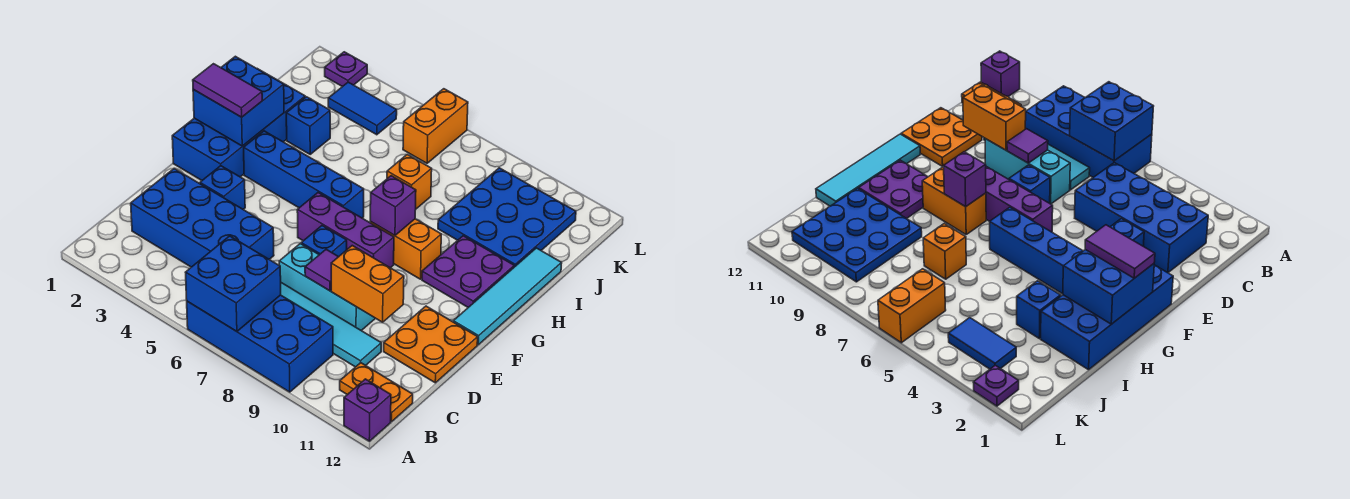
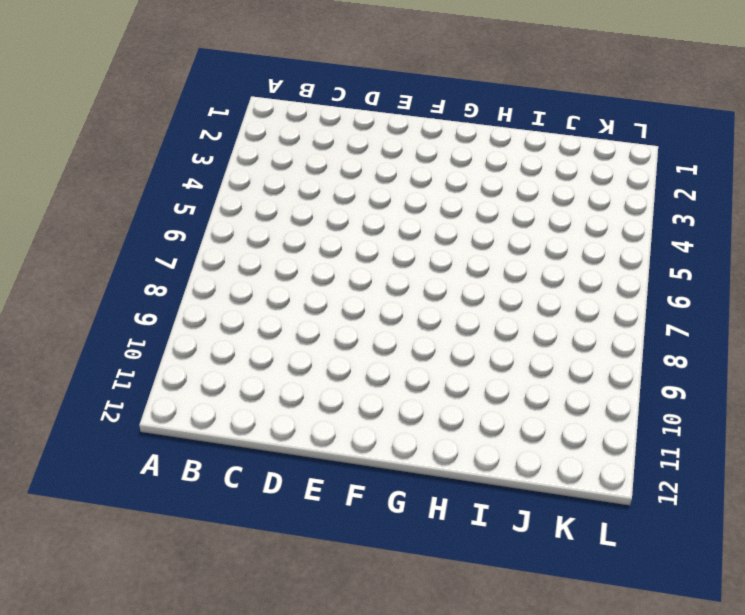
none -> blue 2x4 brick [187,295,333,392]
none -> purple 1x1 brick [344,379,391,441]
none -> orange 1x2 plate [340,363,413,422]

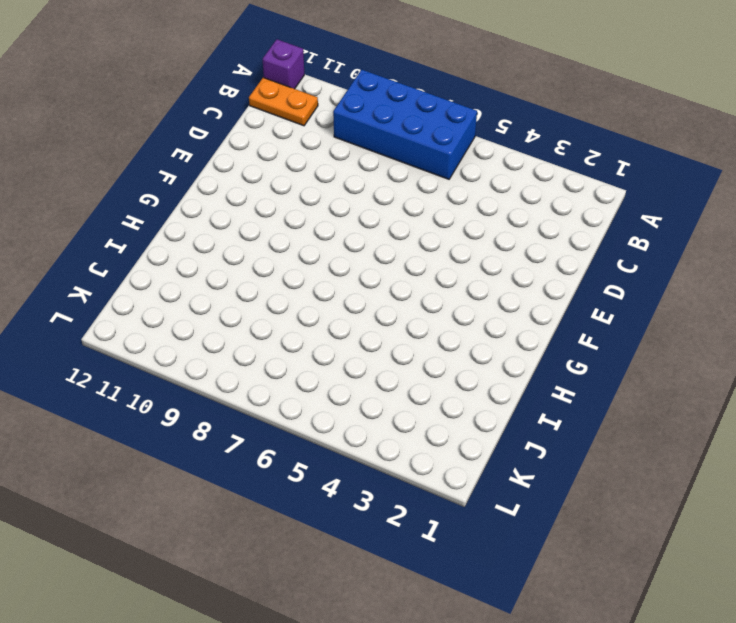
none -> blue 2x4 brick [131,169,274,267]
none -> cyan 1x4 tile [281,283,381,367]
none -> cyan 1x3 brick [279,244,375,331]

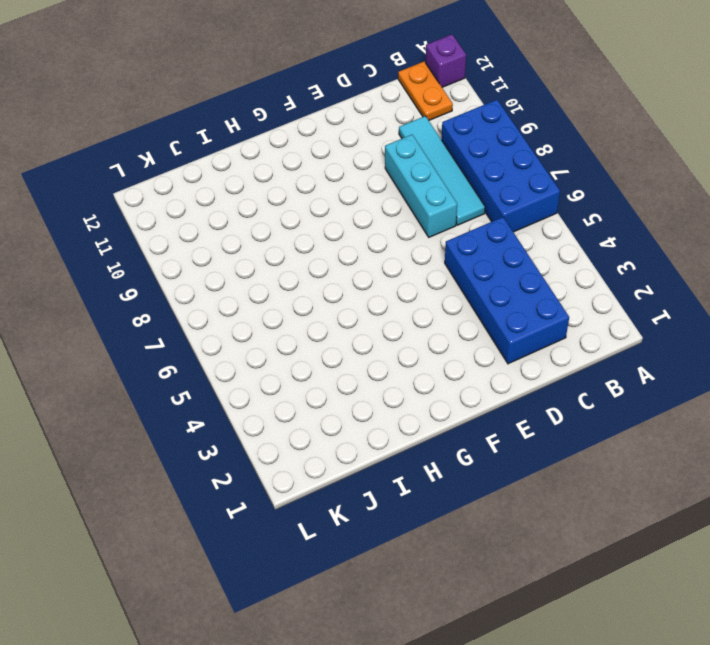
none -> orange 2x2 plate [384,306,478,383]
none -> blue 1x1 brick [200,166,245,209]
none -> blue 1x1 brick [301,226,347,257]

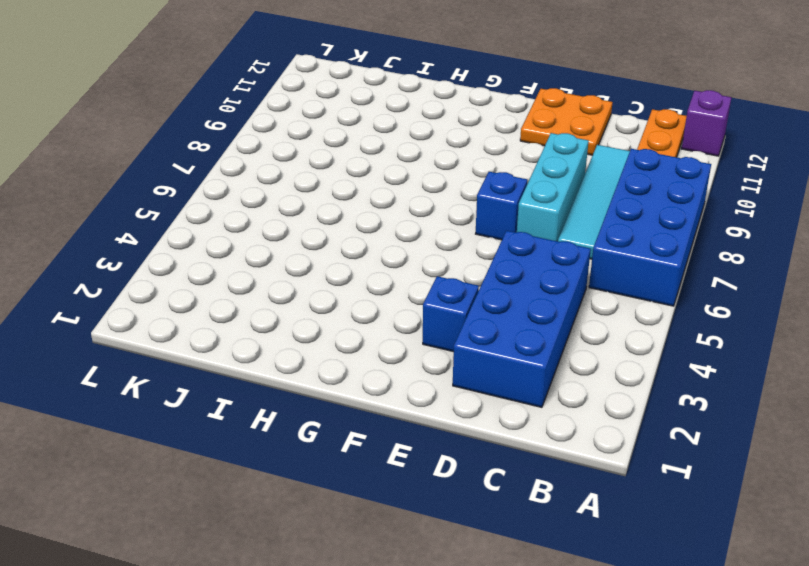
none -> blue 2x4 brick [172,70,305,180]
none -> purple 1x3 brick [297,193,394,268]
none -> cyan 1x4 tile [453,248,562,345]

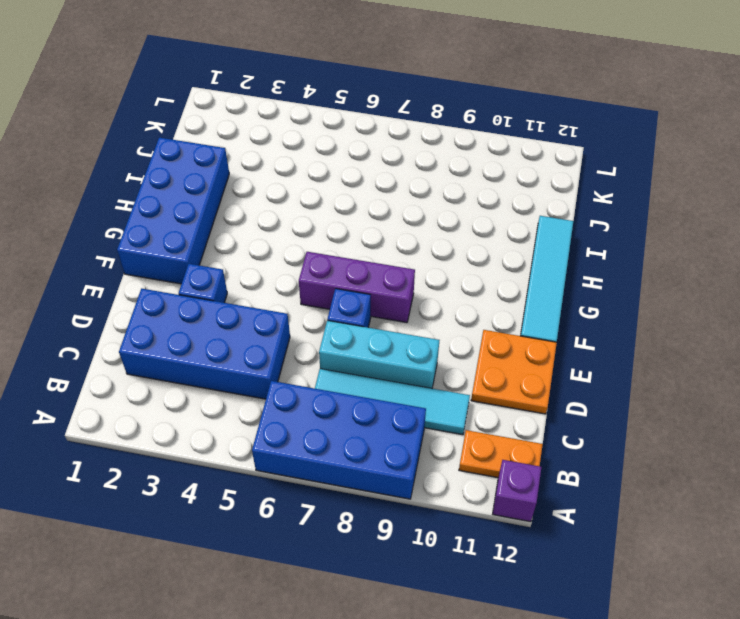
none -> blue 1x4 brick [244,131,364,218]
none -> orange 1x2 brick [370,219,441,279]
none -> purple 2x2 plate [422,236,514,307]

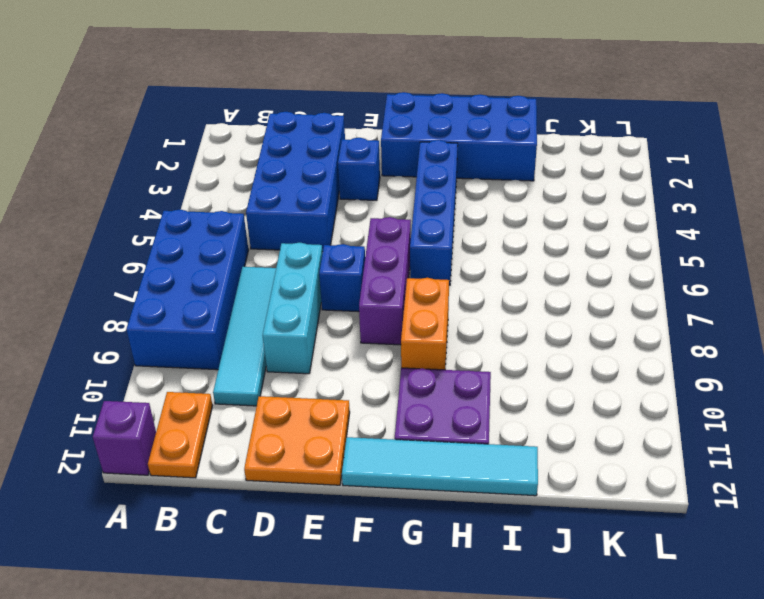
none -> blue 1x1 brick [286,97,330,154]
none -> orange 1x1 brick [387,155,432,209]
none -> blue 3x3 plate [438,168,576,267]

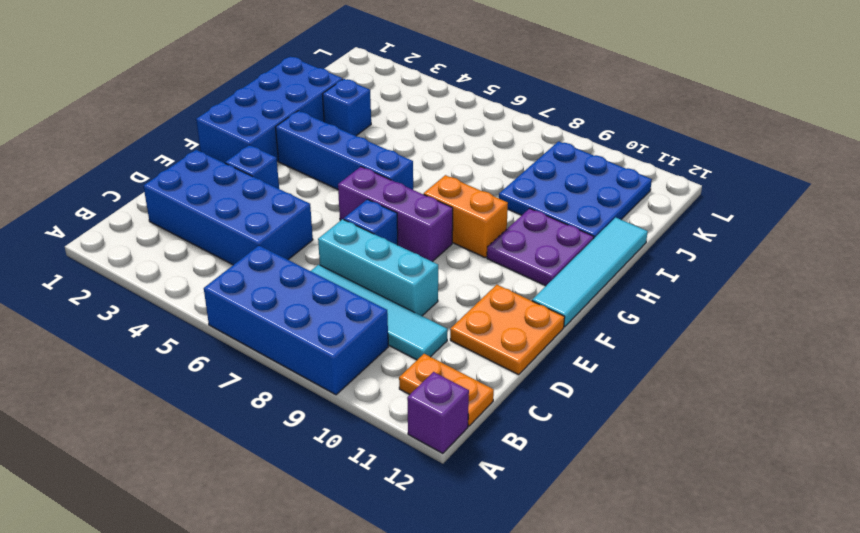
none -> orange 1x1 brick [387,155,432,209]
none -> blue 1x2 tile [328,82,397,135]
none -> orange 1x2 brick [403,89,468,163]

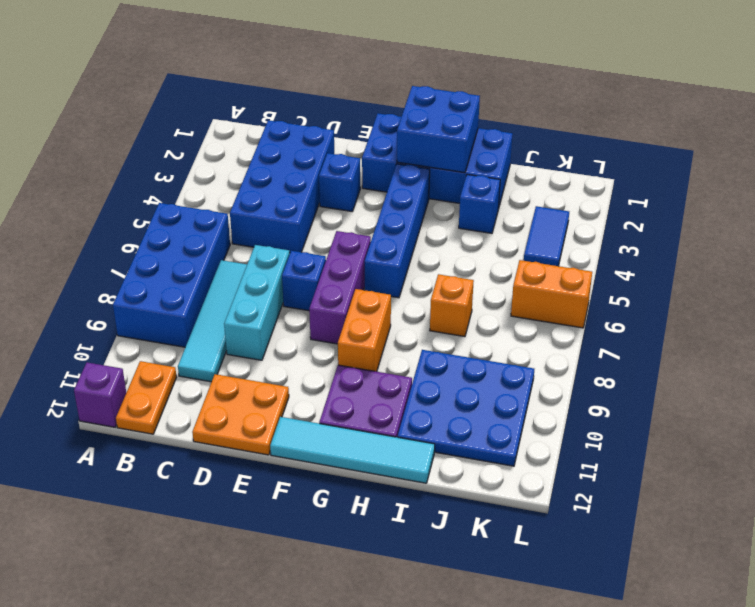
none -> purple 1x1 plate [325,52,367,87]
none -> blue 2x2 brick [185,236,281,331]
none -> purple 1x1 tile [305,250,338,291]

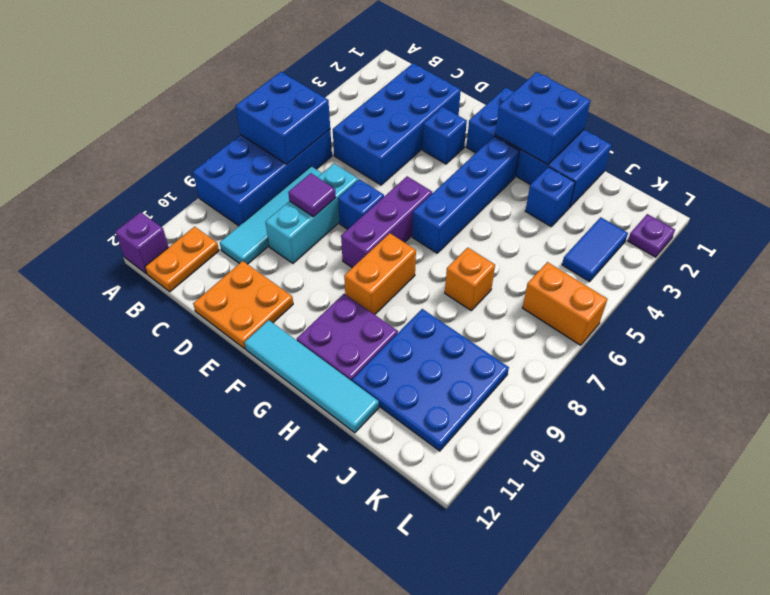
none -> orange 1x2 brick [331,246,404,322]
none -> purple 1x1 brick [370,176,416,236]
none -> purple 1x2 tile [193,64,262,117]

